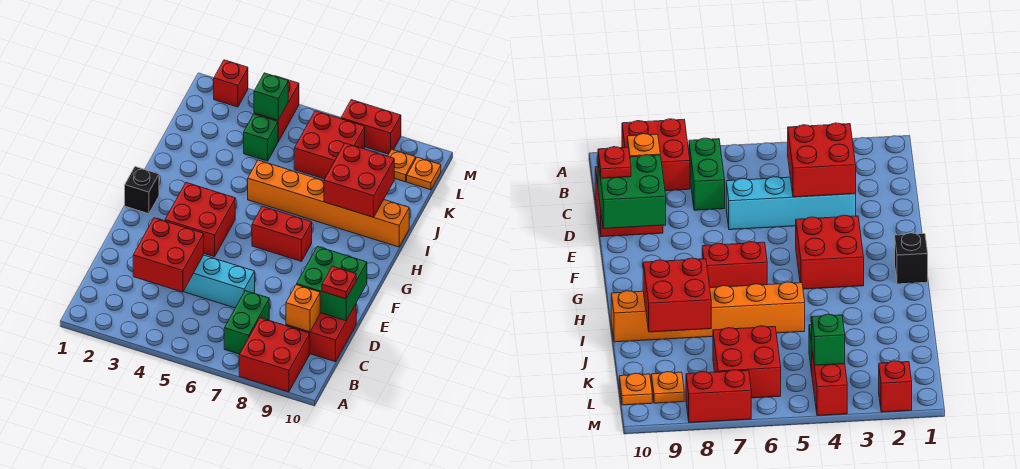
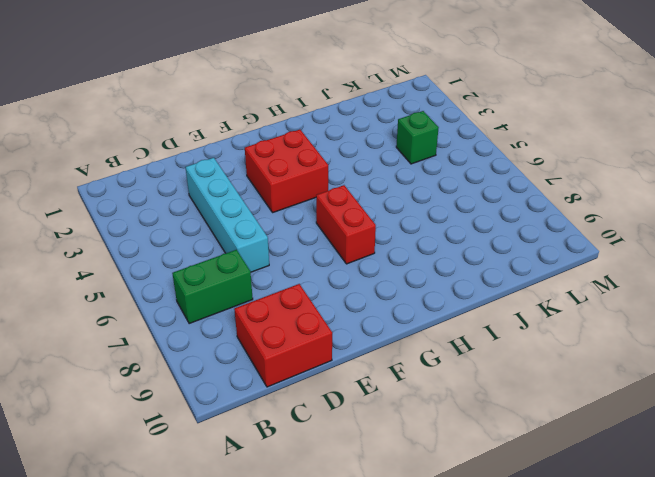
none -> red 2x2 brick [239,318,310,392]
none -> black 1x1 brick [125,167,159,214]
none -> orange 1x6 brick [248,160,409,247]

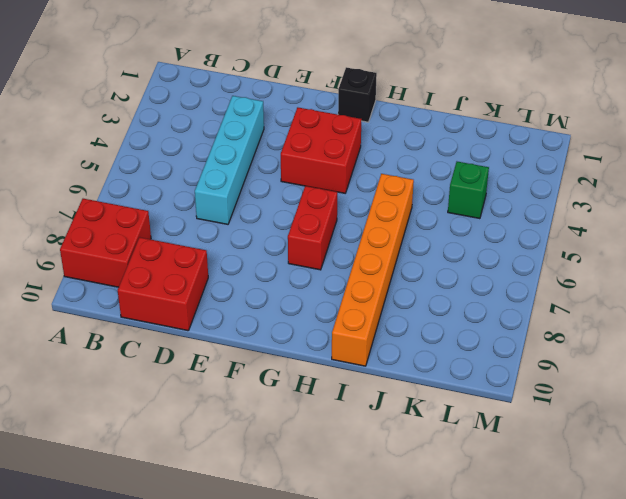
none -> green 1x2 brick [224,291,269,354]
none -> red 2x2 brick [294,111,365,179]
none -> red 1x2 brick [254,76,299,142]

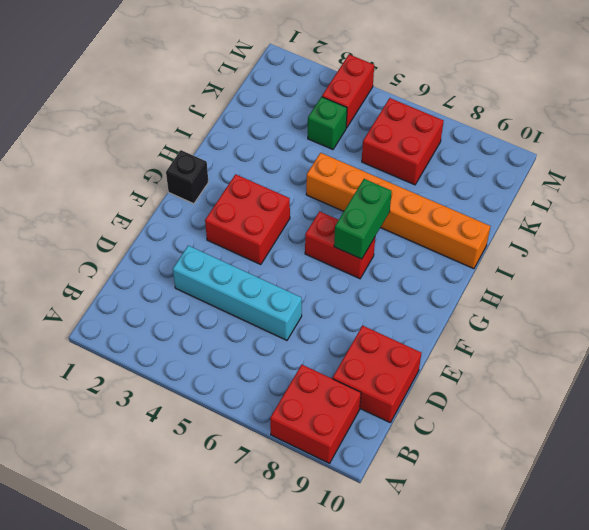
green 1x2 brick [334,179,392,259] -> green 1x2 brick moved to [224,291,269,354]
none -> orange 1x1 plate [388,149,416,182]
none -> orange 1x1 plate [407,157,441,190]
none -> red 1x1 brick [214,60,248,107]

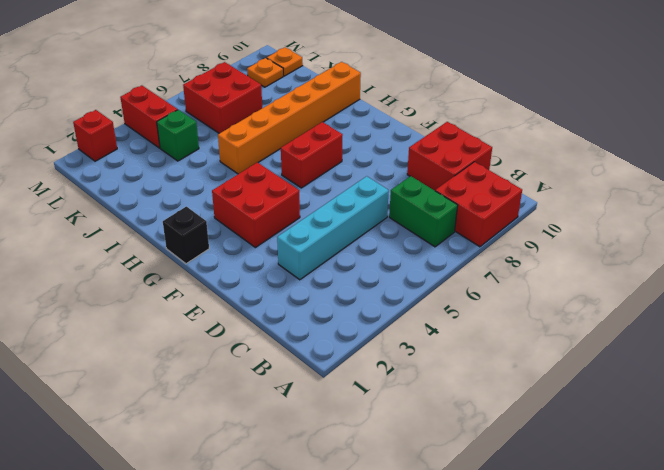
none -> red 1x2 brick [341,100,401,154]
none -> red 2x2 brick [133,218,204,292]
none -> orange 1x1 brick [286,285,320,332]

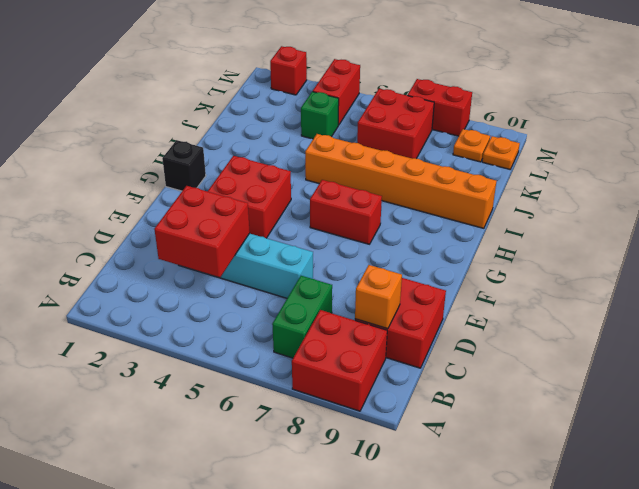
none -> green 2x2 brick [297,247,367,321]
none -> red 2x2 brick [324,143,394,217]
none -> green 1x1 brick [254,73,288,120]

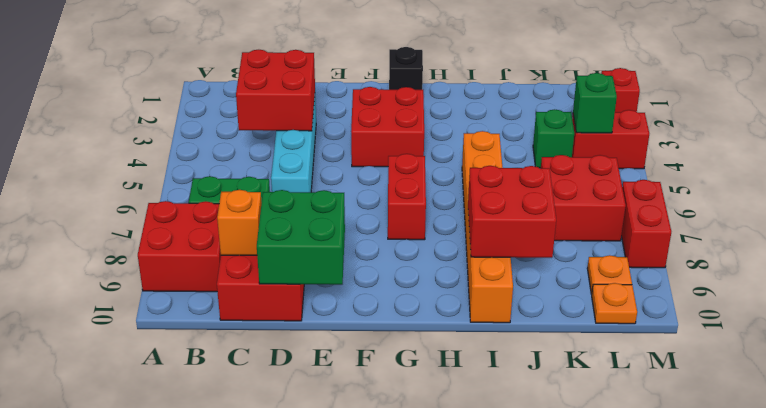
none -> red 1x1 plate [322,266,356,299]

